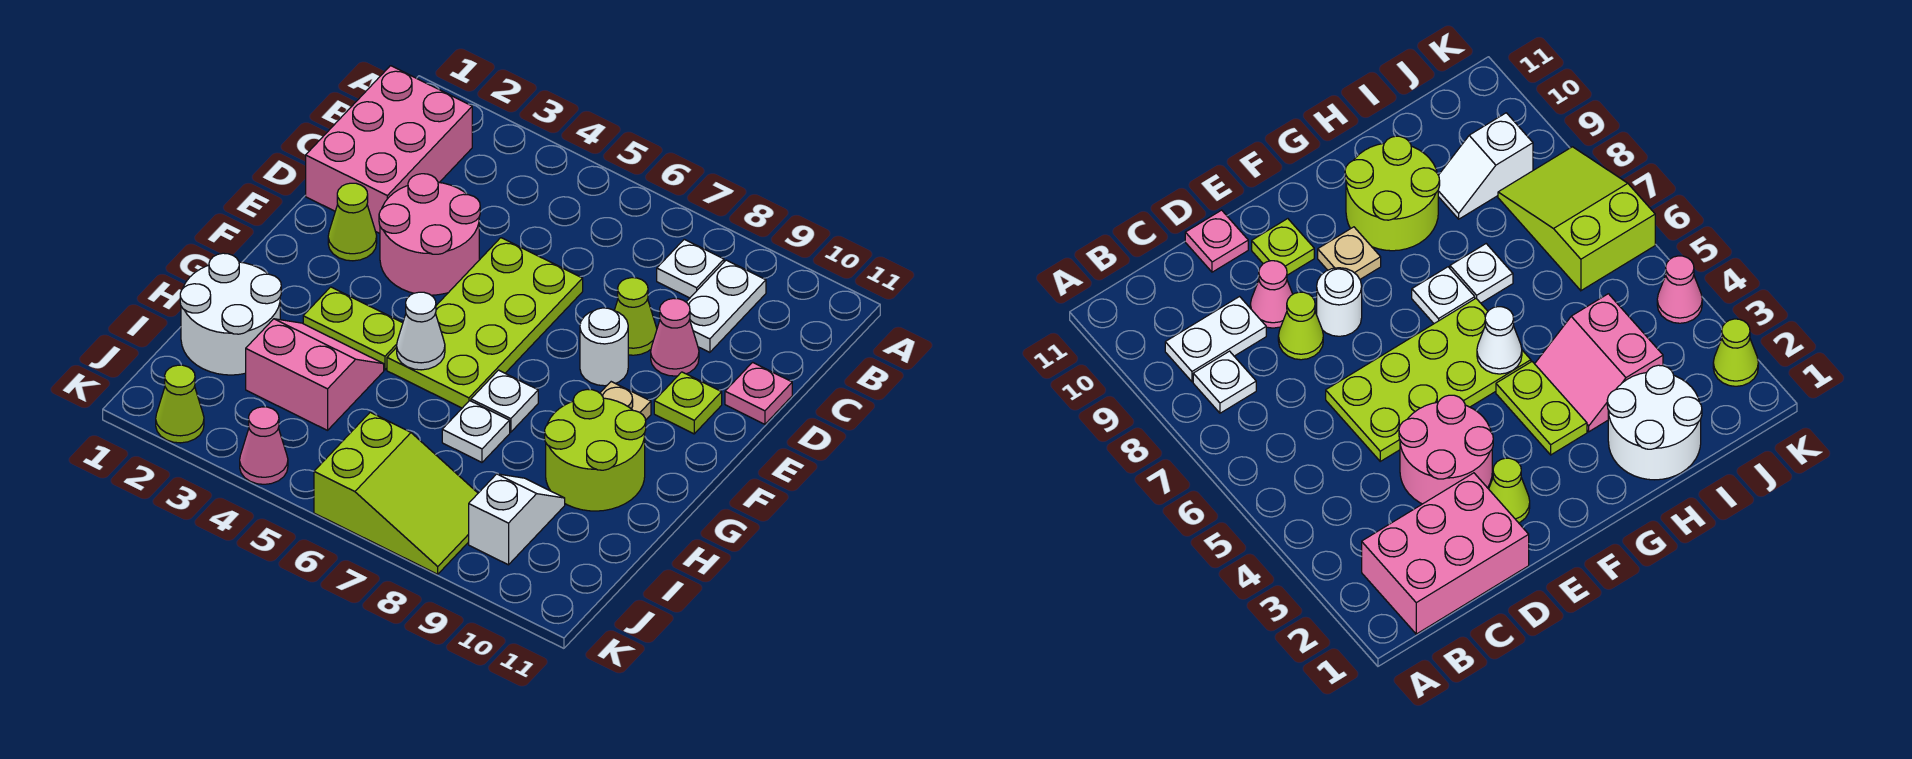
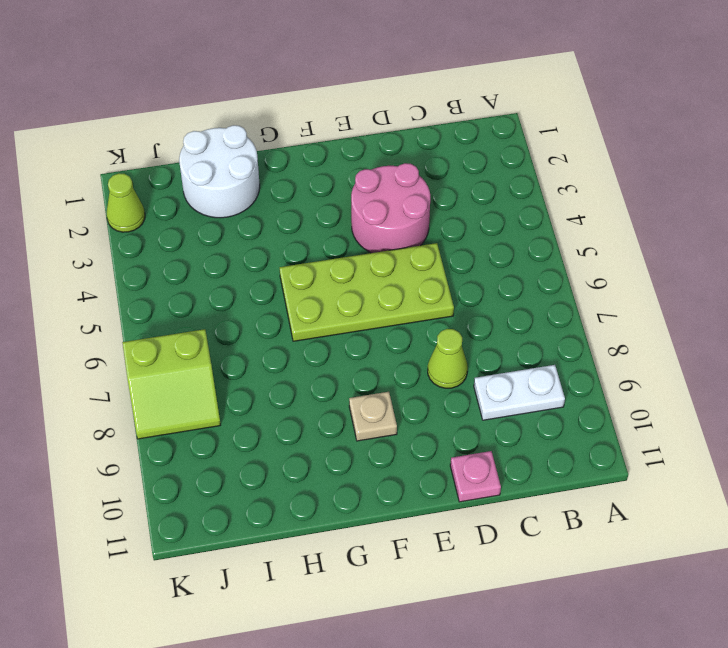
lime 2x2 slope [122,329,221,439] -> lime 2x3 slope [314,412,478,574]
none -> pink 2x3 brick [306,66,472,233]
none -> white 1x1 plate [657,239,724,298]
none -> pink 1x1 cone [651,298,699,376]

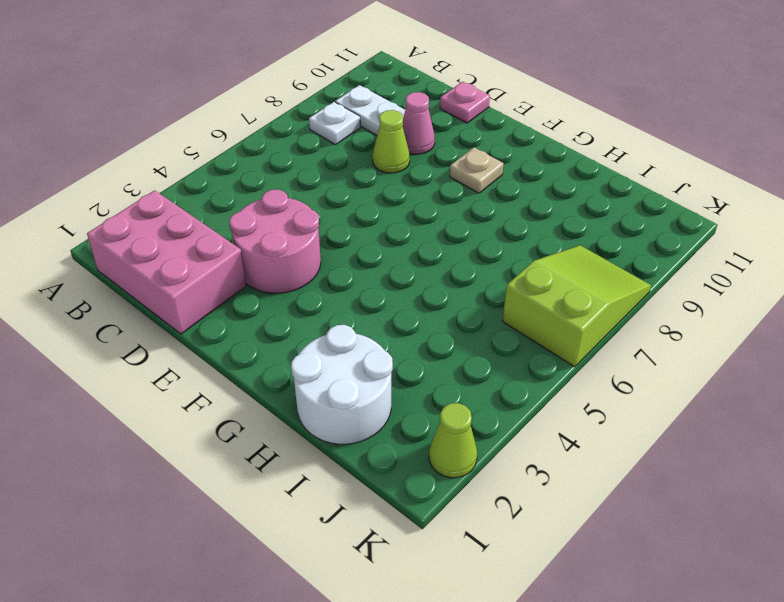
none -> lime 2x4 plate [387,238,583,408]
none -> lime 1x1 cone [328,183,377,261]
none -> white 1x1 round brick [580,308,628,386]

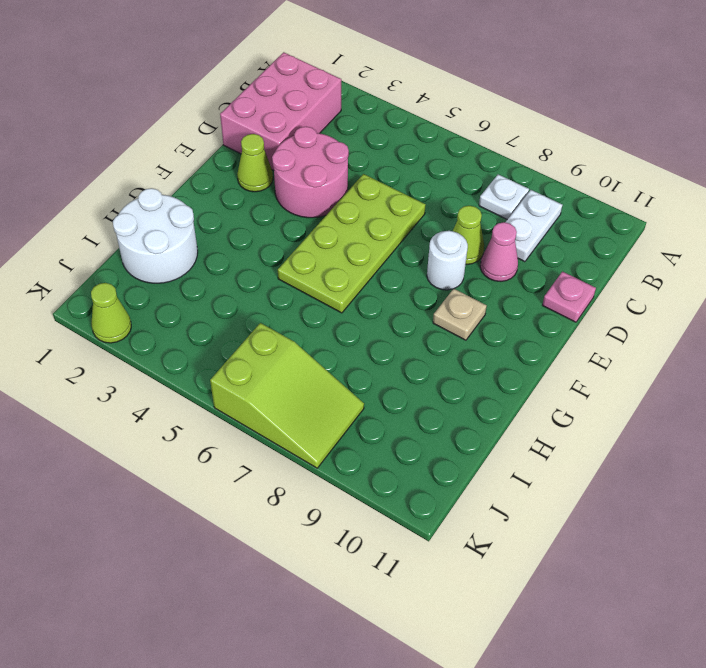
none -> lime 1x1 plate [654,372,722,434]
none -> lime 1x2 plate [303,287,403,370]
none -> white 1x1 plate [471,370,538,432]

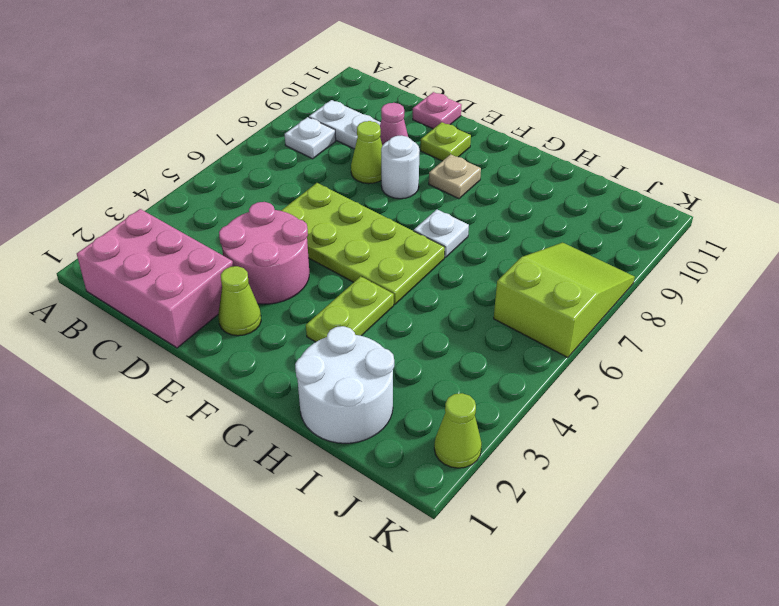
none -> lime 2x2 round brick [545,389,646,511]
none -> pink 2x2 slope [246,319,384,430]
none -> white 1x1 plate [442,401,510,462]

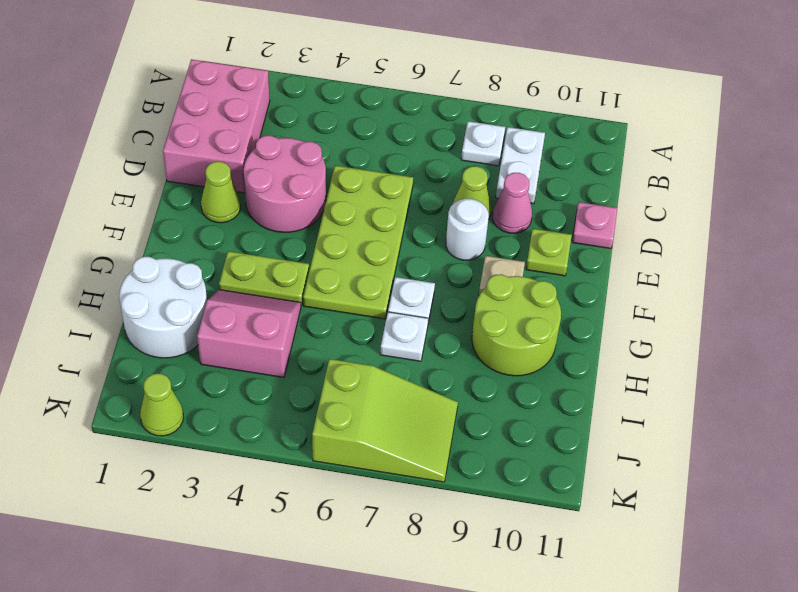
none -> white 1x2 slope [469,474,565,565]
none -> pink 1x1 cone [240,407,288,484]
none -> white 1x1 cone [397,292,445,370]

